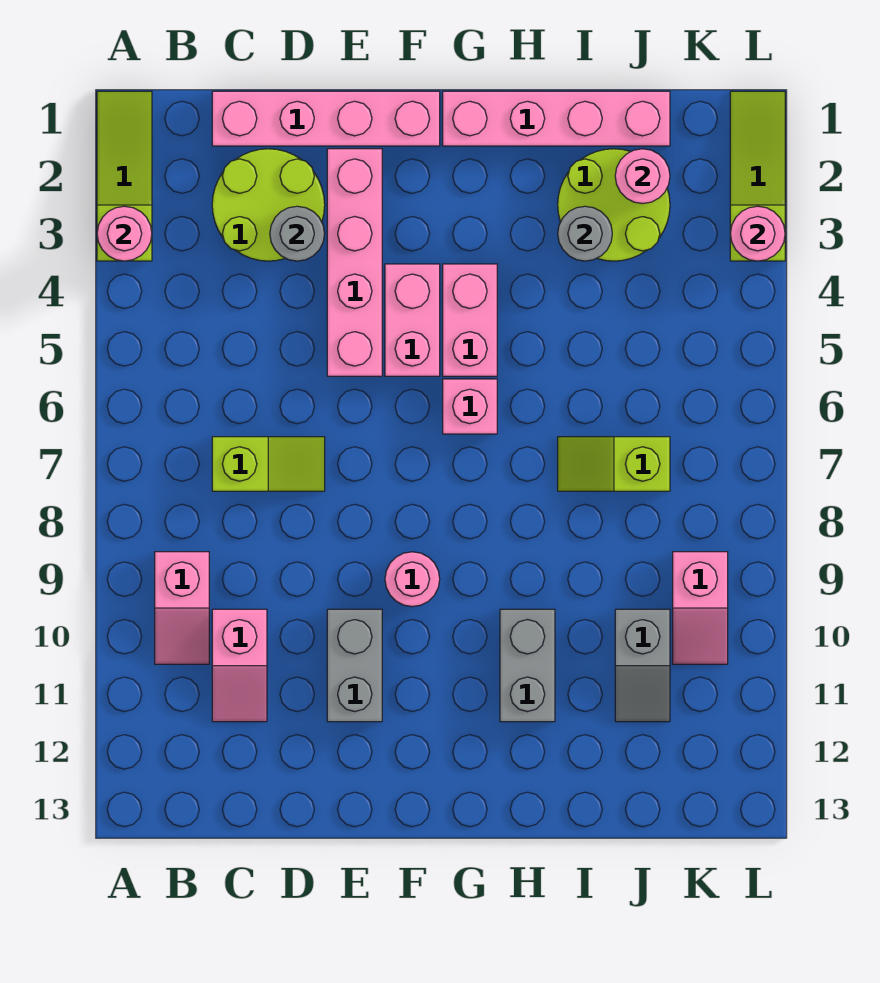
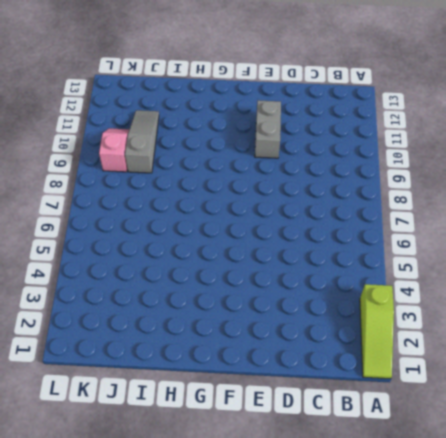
grey 1x3 slope [125,110,159,173] -> grey 1x2 slope [615,609,670,722]
none -> pink 1x2 slope [155,552,209,664]
none -> pink 1x4 brick [212,91,440,146]
none -> lime 2x2 round brick [212,149,325,261]

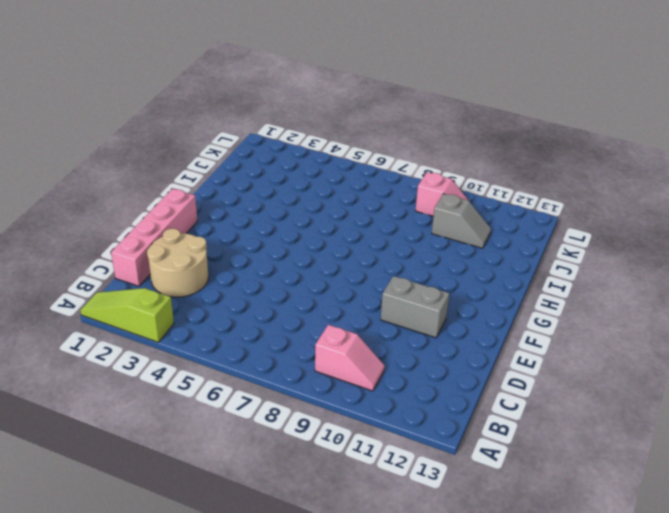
tan 2x2 round brick [147,229,209,297] -> lime 2x2 round brick [212,149,325,261]
none -> lime 1x2 slope [212,437,325,491]
none -> pink 1x2 slope [212,609,267,722]
none -> pink 1x4 brick [327,149,382,376]

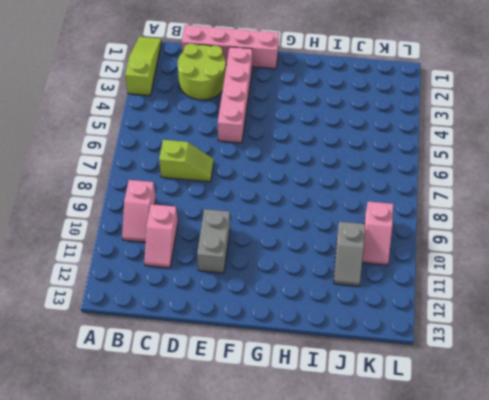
none -> pink 1x2 brick [385,264,440,376]
none -> pink 1x1 round brick [385,552,440,607]
none -> pink 1x4 brick [443,91,670,146]

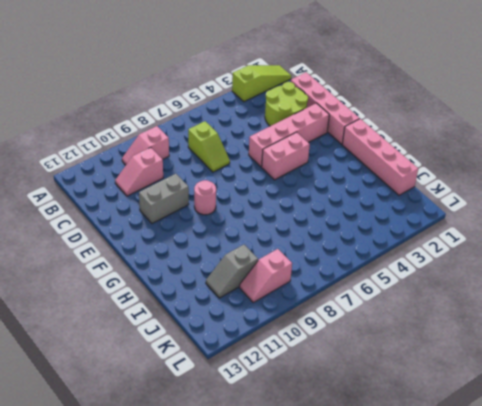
none -> pink 1x2 brick [443,264,497,376]
none -> pink 1x1 brick [443,379,497,434]
none -> grey 1x2 brick [500,609,555,722]

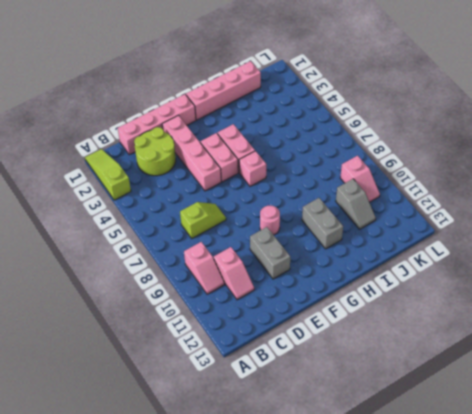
none -> lime 2x2 round brick [558,149,670,261]
none -> lime 1x2 slope [558,437,670,491]
none -> lime 1x3 slope [730,91,785,261]

